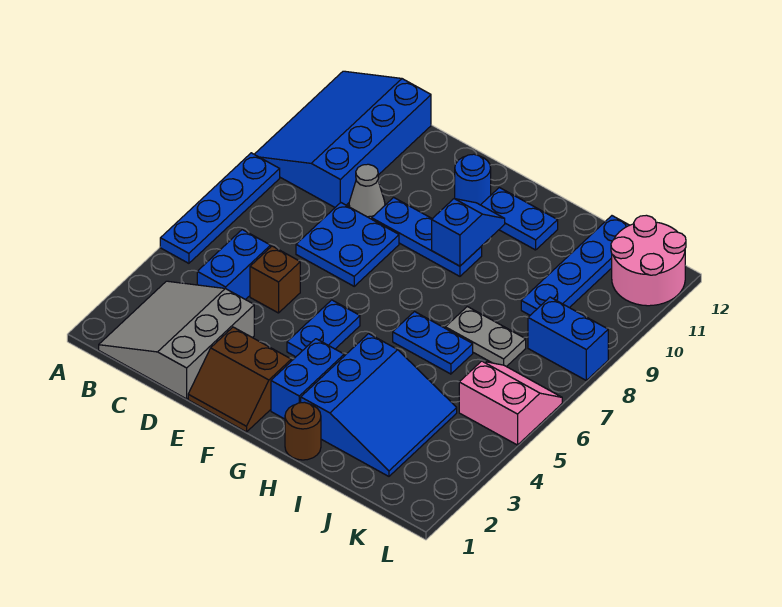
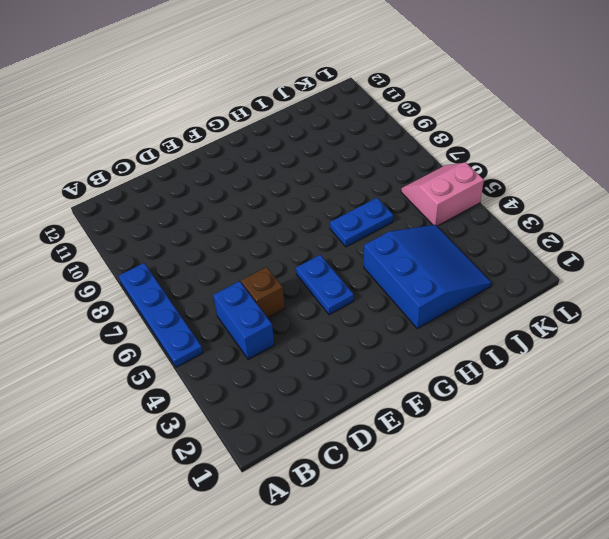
none -> blue 3x4 slope [254,71,431,207]
none -> grey 3x3 slope [99,281,254,399]
none -> blue 2x2 plate [296,203,399,286]

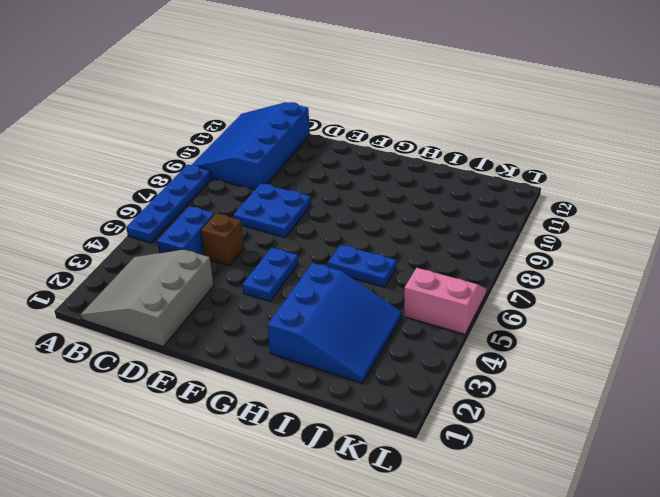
none -> grey 1x1 cone [349,164,385,219]
none -> brown 2x2 slope [188,327,291,432]
none -> blue 1x3 plate [372,197,482,276]

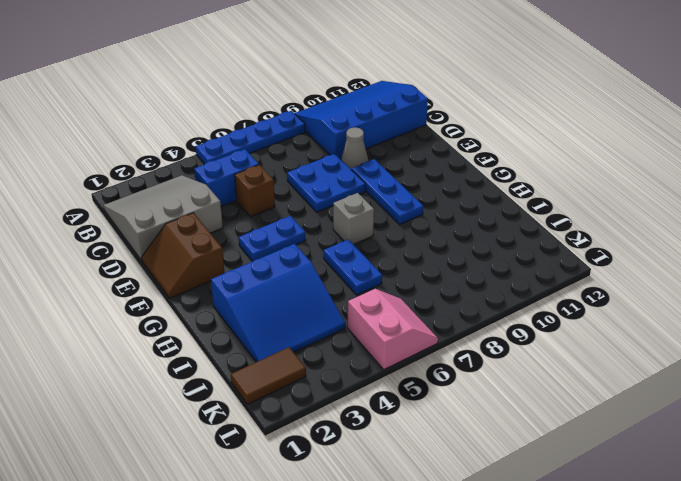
grey 1x1 brick [333,193,374,244] -> none
brown 1x2 tile [231,347,306,404] -> none
none -> blue 1x1 round brick [455,154,491,205]
none -> blue 1x2 brick [271,339,344,419]
none -> blue 1x2 plate [481,187,558,250]

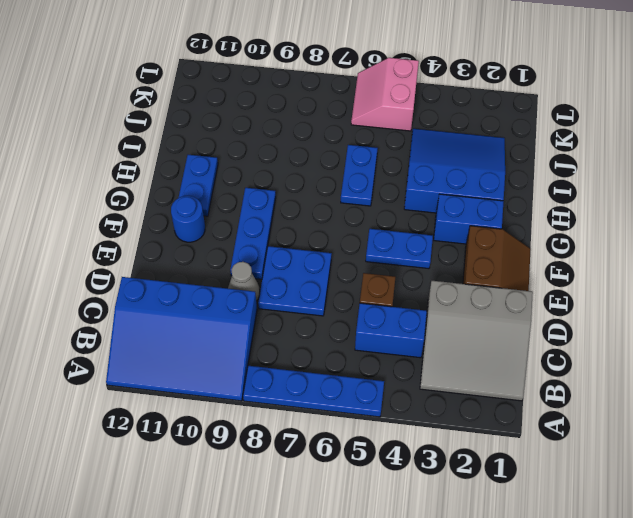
none -> brown 1x1 round brick [285,402,321,460]
none -> grey 1x2 plate [445,307,526,367]
none -> blue 1x4 plate [521,216,630,315]

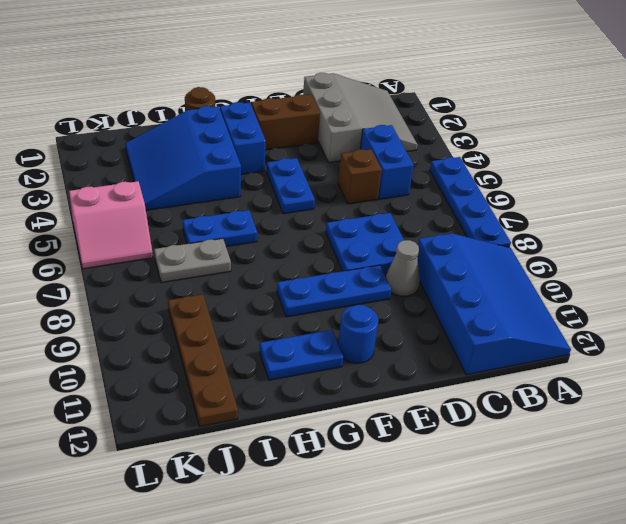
brown 1x4 plate [168,294,238,426] -> blue 1x4 plate [521,216,630,315]
none -> blue 1x2 brick [528,297,608,380]
none -> pink 2x2 round brick [611,215,686,306]
none -> blue 1x2 slope [432,199,505,266]

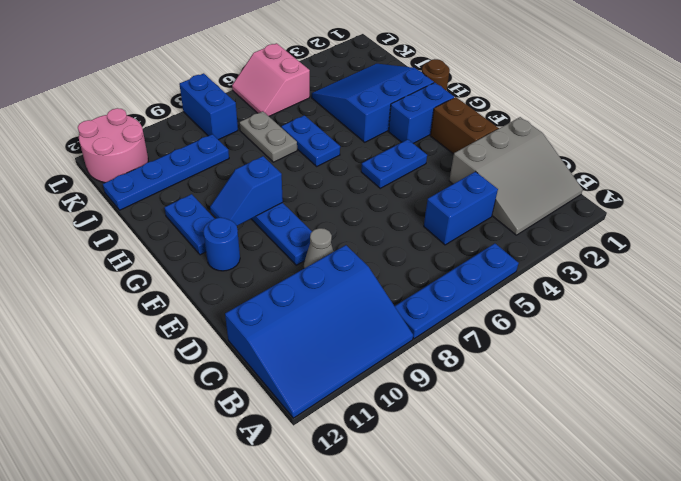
none -> brown 1x1 brick [250,246,300,313]
none -> blue 2x2 plate [296,203,399,286]

